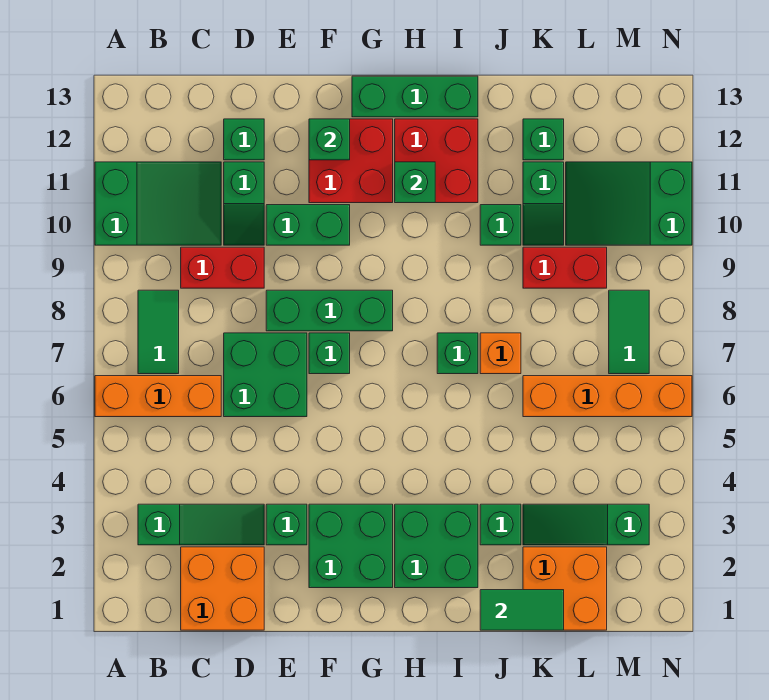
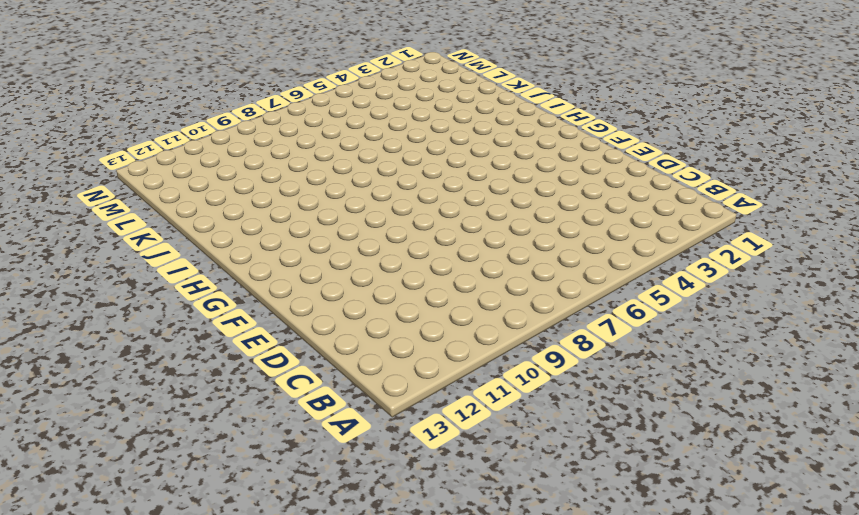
none -> orange 1x3 brick [95,376,221,417]
none -> green 2x3 slope [95,162,221,245]
none -> green 1x3 slope [138,504,264,545]
none -> green 1x2 tile [138,290,179,374]

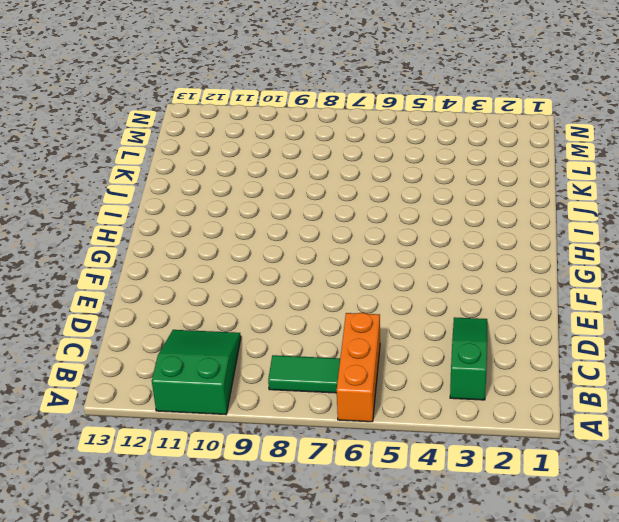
none -> orange 2x2 brick [181,547,264,630]
none -> red 1x2 brick [181,247,264,288]
none -> green 2x2 brick [224,333,307,417]
none -> green 1x2 slope [224,162,264,245]

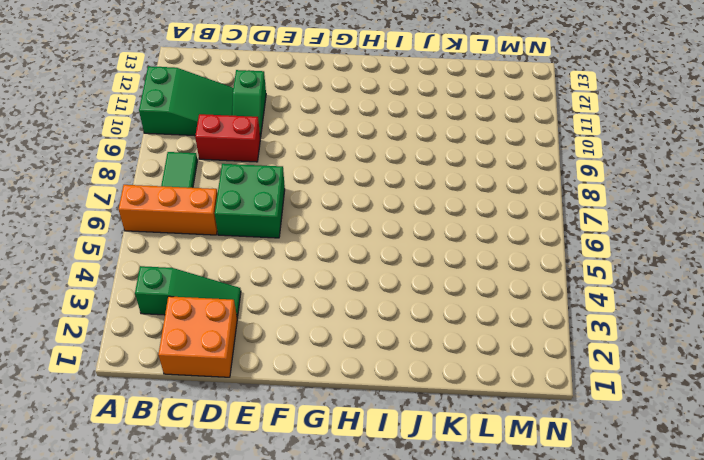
none -> green 1x1 brick [224,119,264,160]
none -> green 1x1 brick [266,504,307,545]
none -> green 1x3 brick [266,290,393,331]
none -> green 1x2 brick [266,205,350,245]

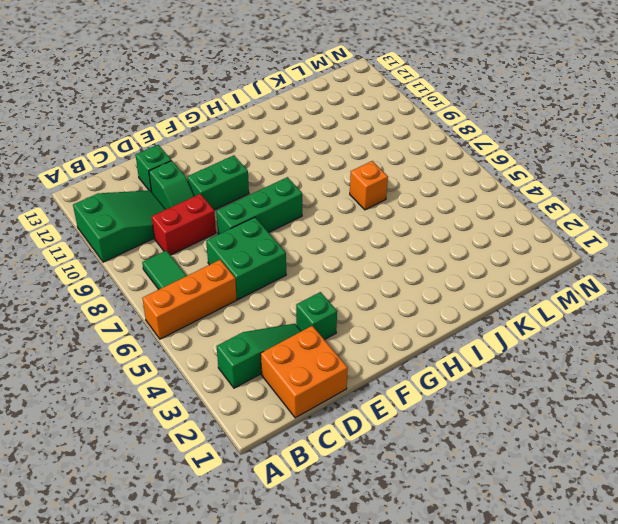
none -> green 2x2 brick [309,504,393,588]
none -> green 1x1 brick [309,333,350,374]
none -> red 2x2 brick [309,119,393,203]
none -> green 1x3 brick [352,76,478,117]

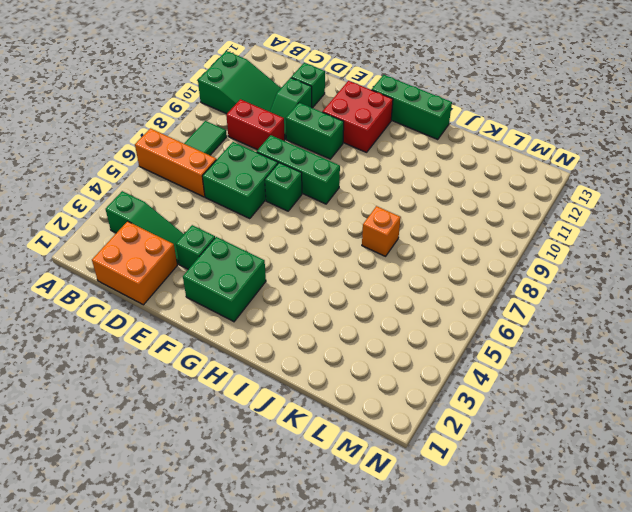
none -> green 2x2 brick [395,504,478,588]
none -> red 2x2 brick [395,119,478,203]
none -> green 1x1 brick [437,333,478,374]
none -> green 1x1 brick [480,504,521,545]

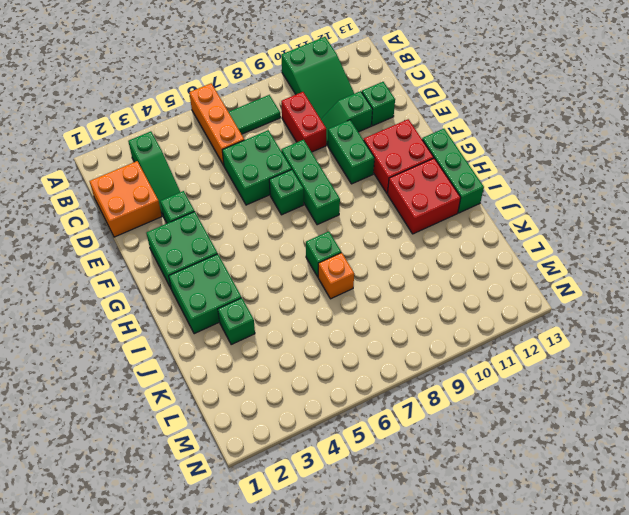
none -> green 1x1 brick [480,205,521,245]
none -> orange 2x2 brick [523,547,607,630]
none -> green 1x3 slope [523,504,649,545]
none -> orange 1x4 brick [523,376,692,417]

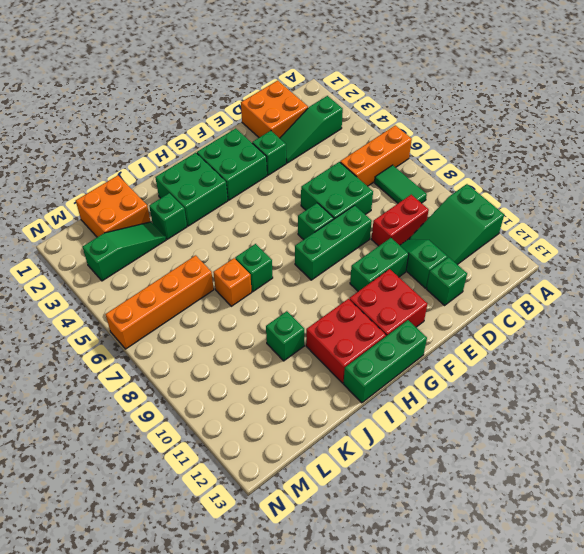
none -> red 1x2 brick [523,247,607,288]
none -> green 1x2 slope [523,162,564,245]
none -> green 1x1 brick [523,119,564,160]
none -> green 2x3 slope [566,162,692,245]

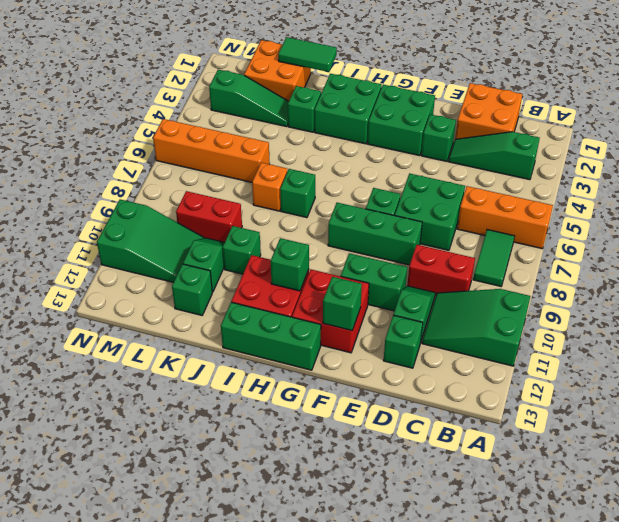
none -> green 1x2 tile [609,290,649,374]

